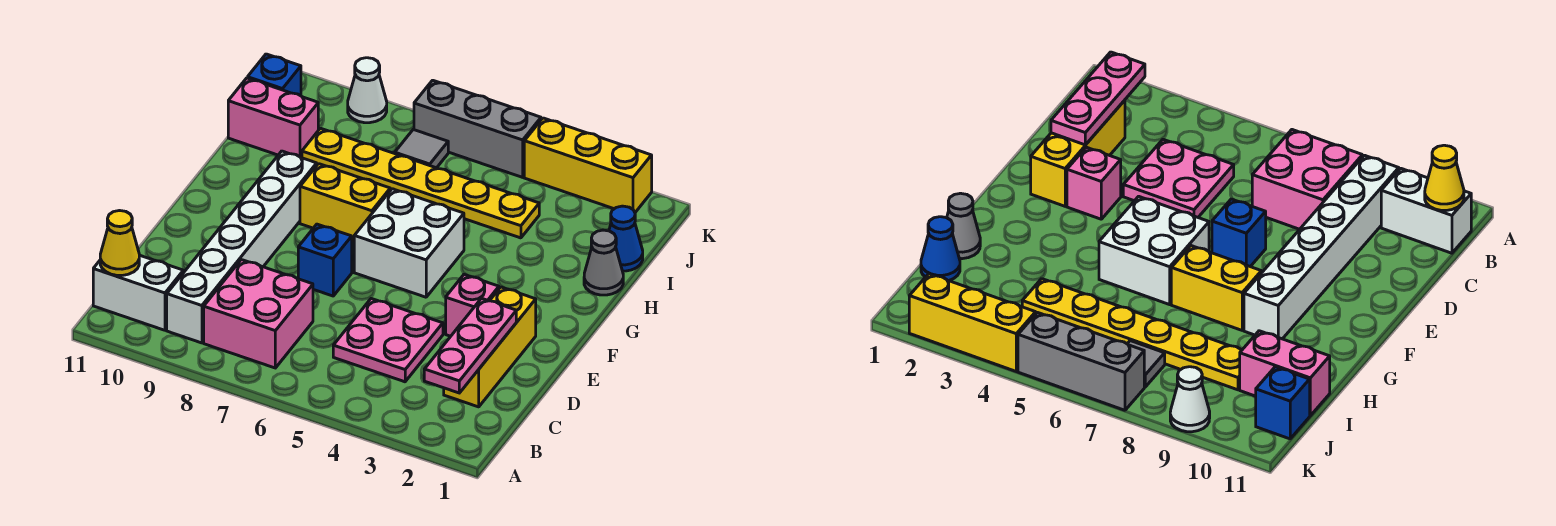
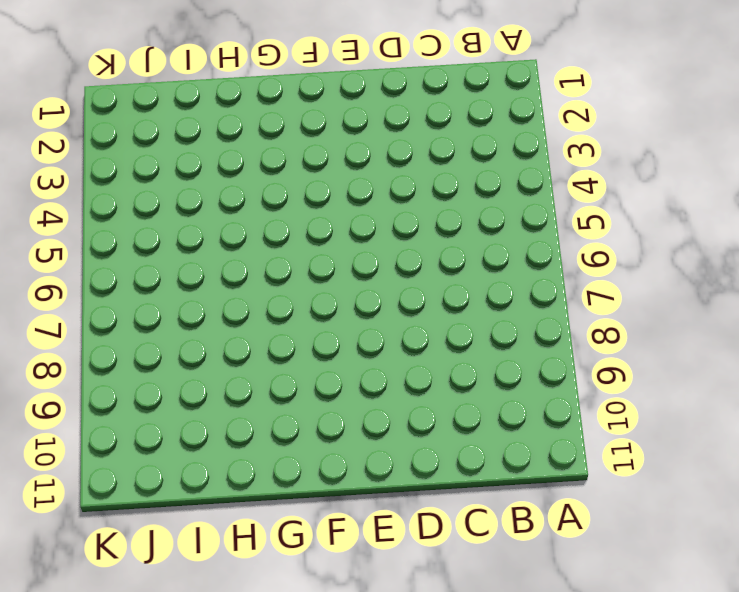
none -> pink 2x2 brick [204,260,313,368]
none -> white 1x6 brick [167,151,317,343]
none -> white 1x2 brick [93,255,183,330]

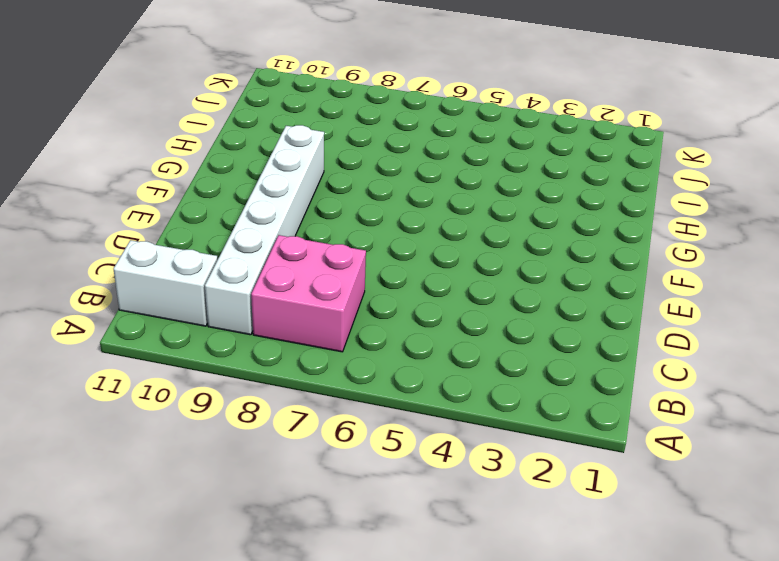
none -> yellow 1x3 brick [444,287,536,407]
none -> pink 2x2 plate [333,299,443,382]
none -> pink 1x1 brick [446,275,499,336]

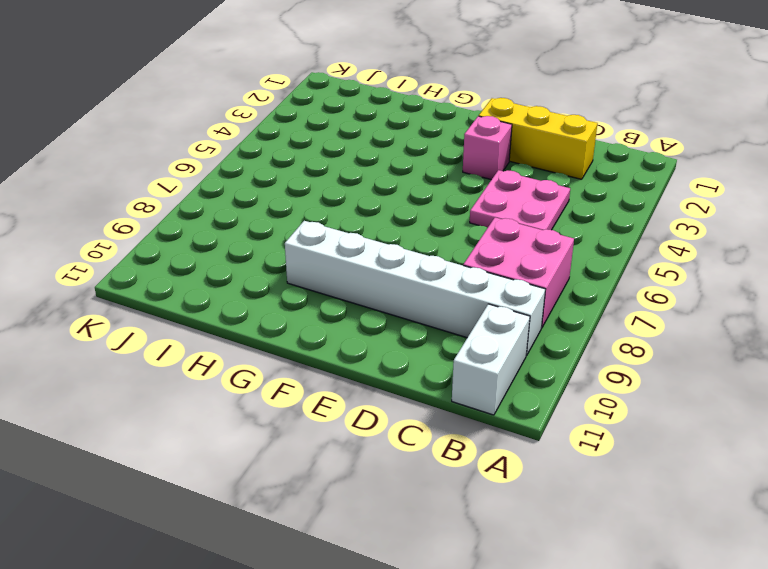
none -> blue 1x1 brick [298,224,352,296]
none -> white 2x2 brick [354,189,464,297]
none -> yellow 1x2 brick [300,164,390,242]

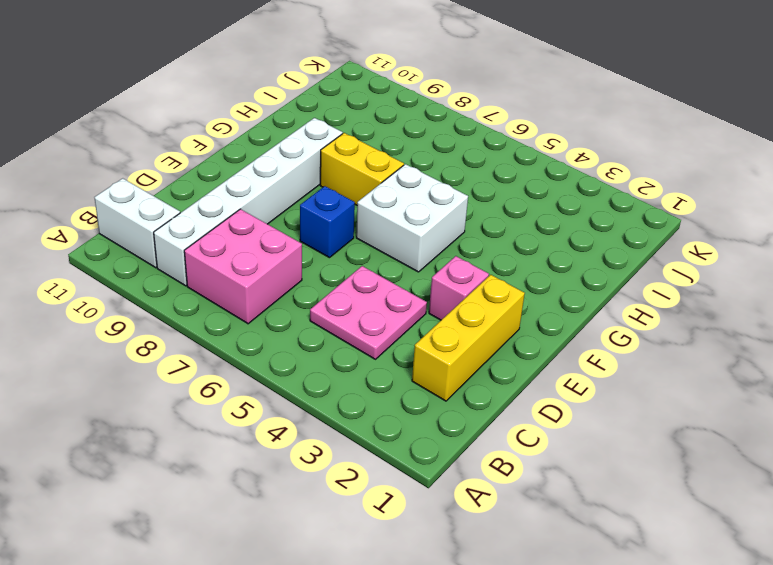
none -> grey 1x1 cone [584,230,623,295]
none -> blue 1x1 cone [609,206,643,271]
none -> yellow 1x6 plate [302,128,539,238]

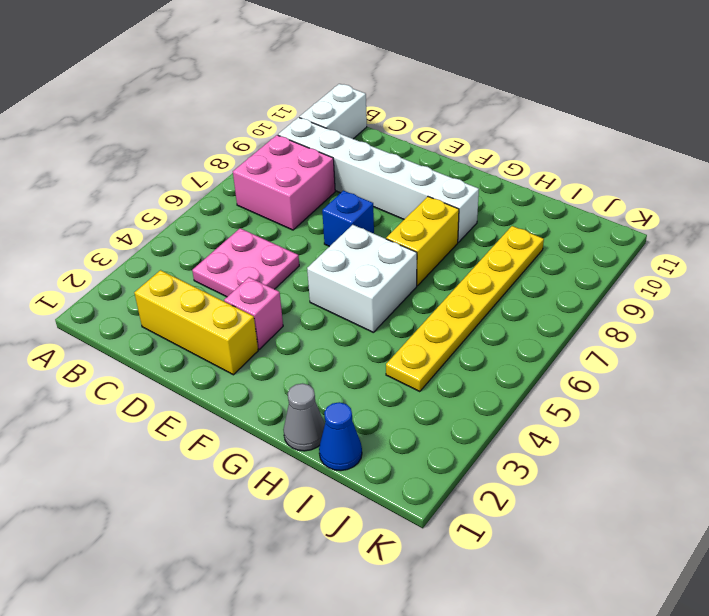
none -> pink 1x2 brick [228,78,318,158]
none -> grey 1x1 tile [395,130,448,168]
none -> blue 1x1 brick [248,54,301,96]

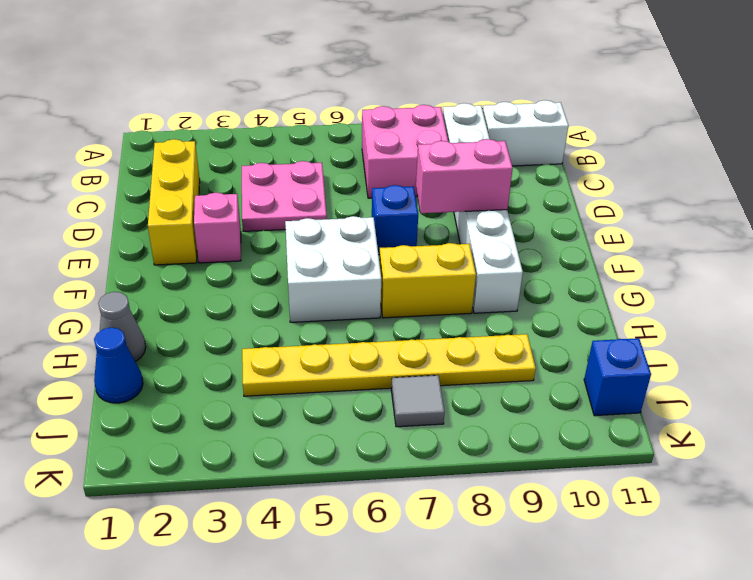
pink 1x2 brick [416,139,513,213] -> pink 1x2 brick moved to [228,78,318,158]
none -> yellow 1x3 brick [524,118,652,212]
none -> grey 1x3 brick [414,80,541,177]
none -> white 1x1 cone [348,58,387,123]

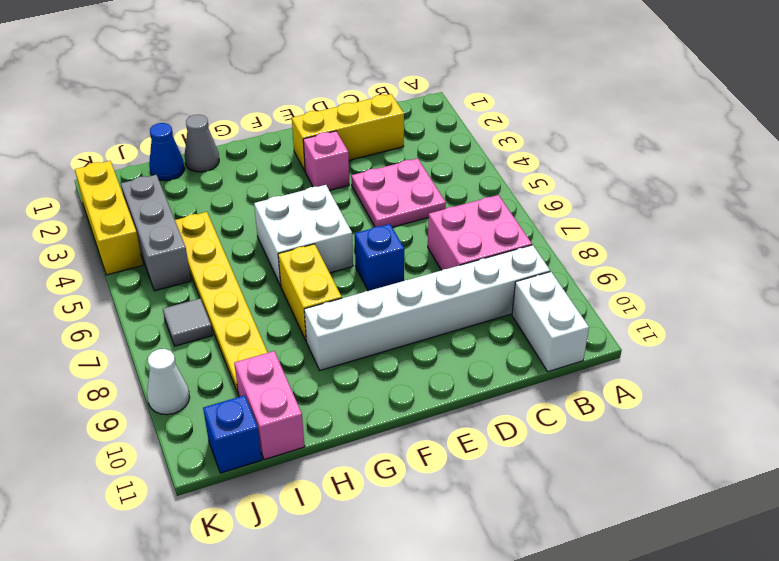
grey 1x3 brick [121,175,191,291] -> grey 1x3 brick moved to [414,80,541,177]
none -> pink 1x3 plate [424,298,516,393]
none -> yellow 1x1 cone [100,211,139,275]

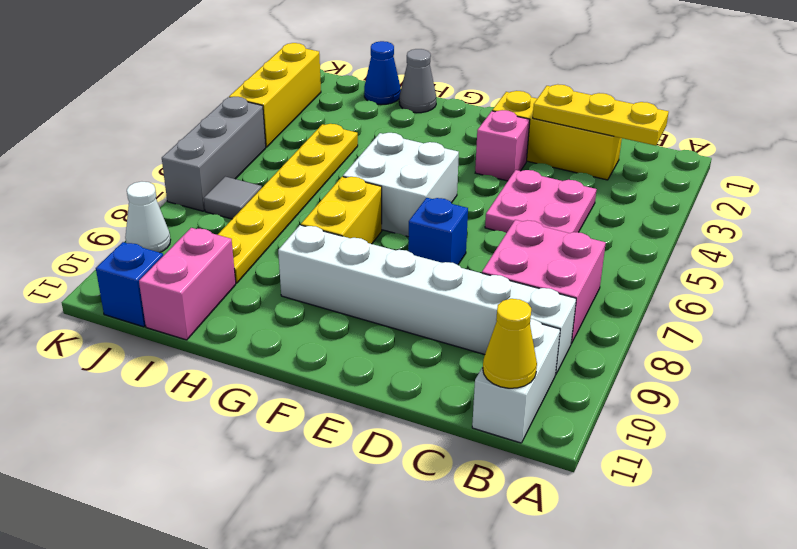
yellow 1x3 plate [533,84,669,146] -> pink 1x3 plate [424,298,516,393]

